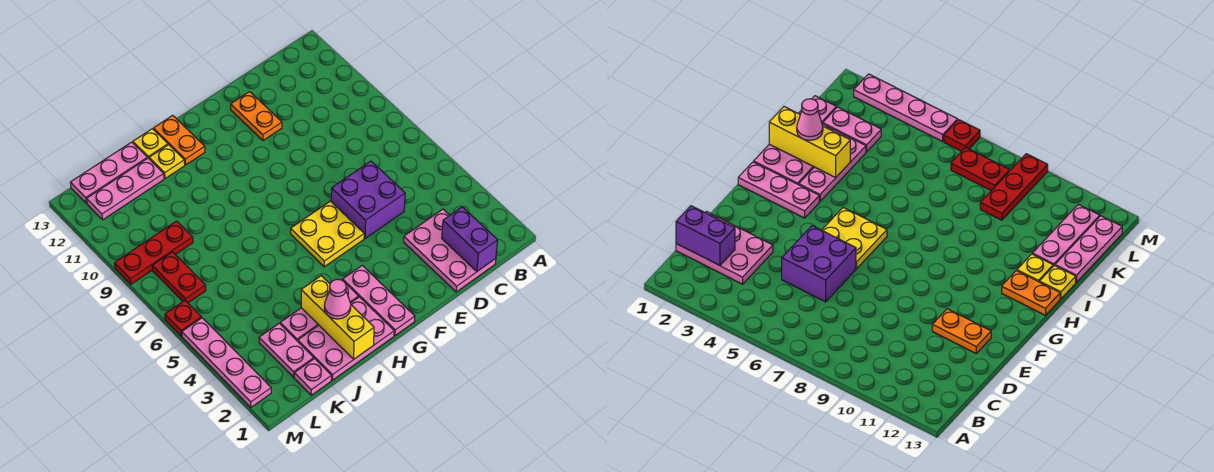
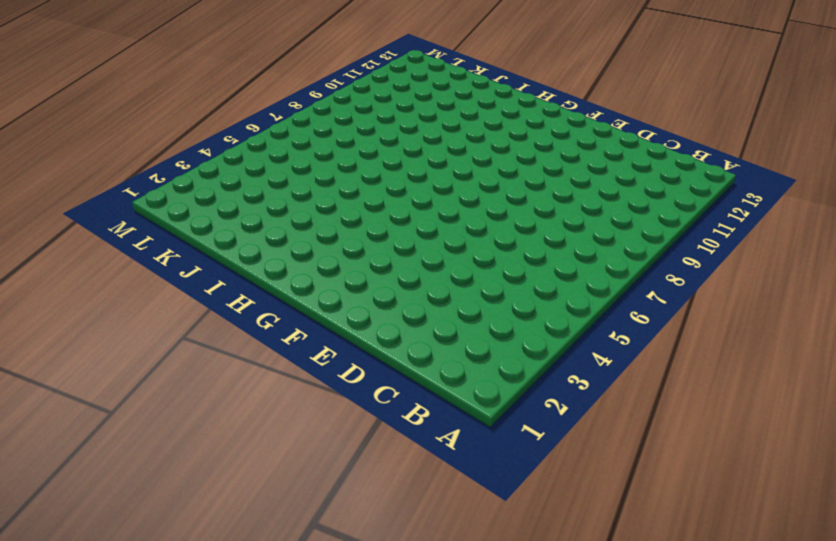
none -> pink 2x3 plate [404,209,496,292]
none -> purple 2x2 brick [331,161,405,238]
none -> orange 1x2 plate [231,92,282,141]

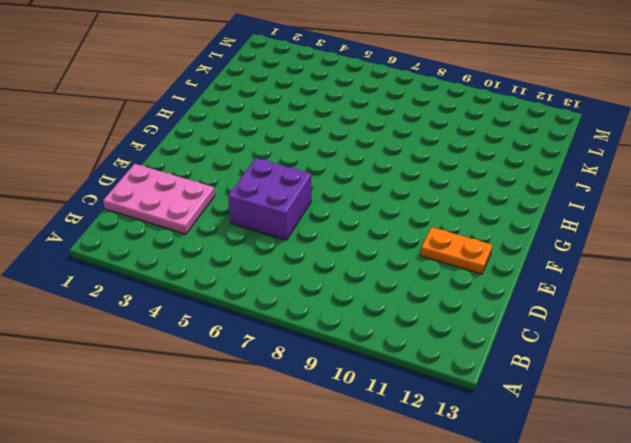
none -> yellow 2x2 plate [291,201,364,267]
none -> pink 1x3 plate [343,265,415,336]
none -> pink 2x3 plate [298,297,394,380]

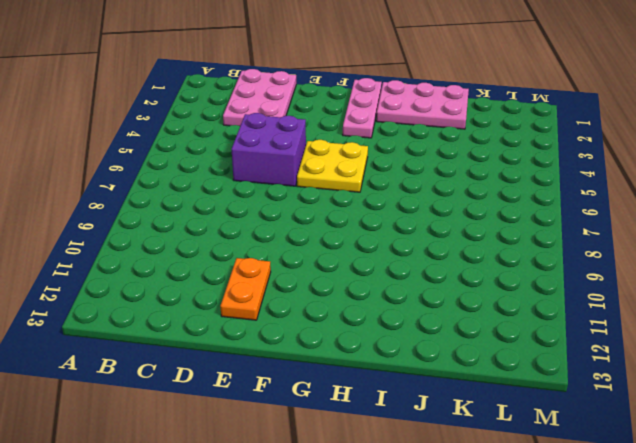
none -> pink 1x3 plate [280,280,359,341]
none -> orange 1x2 plate [153,115,205,165]
none -> yellow 1x1 plate [149,145,185,179]

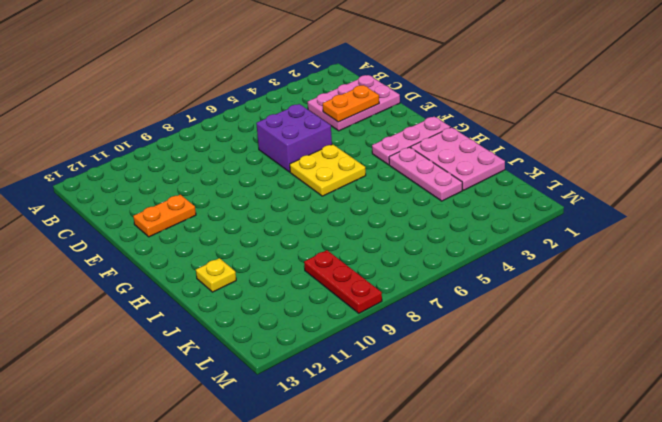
orange 1x2 plate [323,85,379,122] -> orange 1x2 plate moved to [153,115,205,165]
none -> yellow 1x1 plate [133,129,168,158]
none -> pink 1x3 plate [87,158,164,220]
none -> pink 1x3 plate [70,142,147,203]

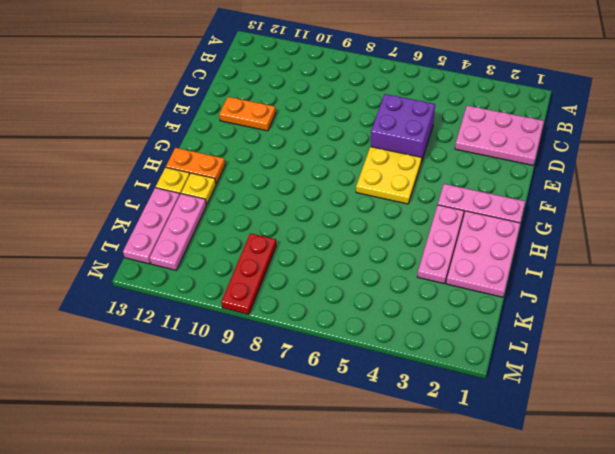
none -> pink 1x1 plate [294,359,332,395]
none -> pink 1x2 plate [259,323,314,377]
none -> red 1x2 plate [153,252,206,303]

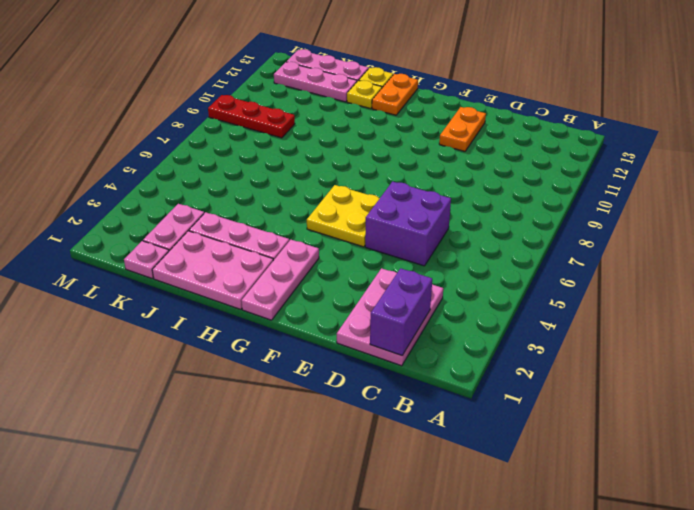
none -> red 1x2 plate [153,252,206,303]
none -> pink 1x4 plate [182,318,271,407]
none -> red 1x1 plate [165,301,201,336]

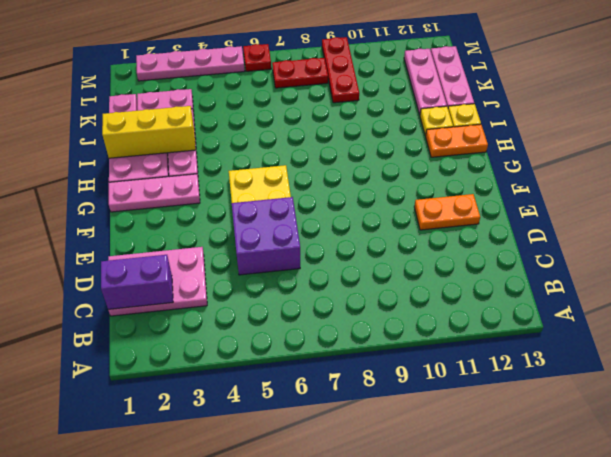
none -> pink 1x1 cone [324,279,351,319]

